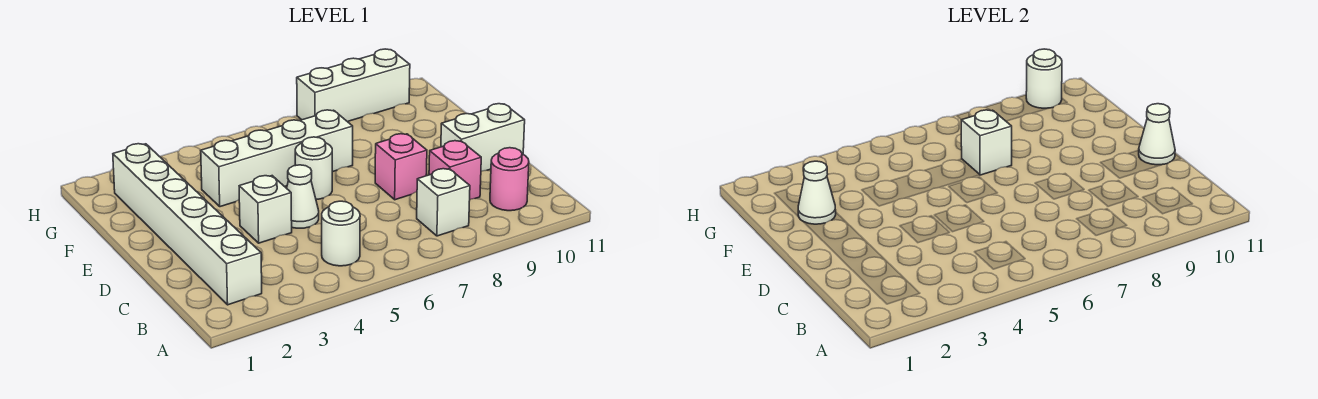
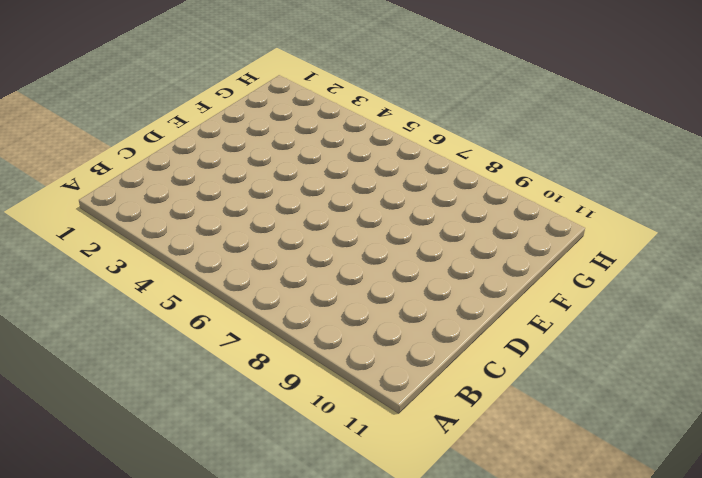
none -> white 1x6 brick [113,144,262,305]
none -> white 1x1 round brick [322,201,360,266]
none -> white 1x1 brick [417,169,470,236]

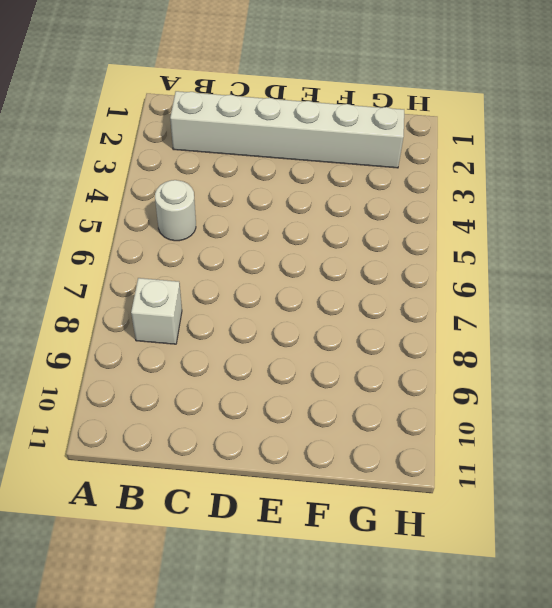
none -> pink 1x1 round brick [490,148,529,211]
none -> pink 1x1 brick [429,141,481,199]
none -> white 1x1 brick [239,176,292,243]

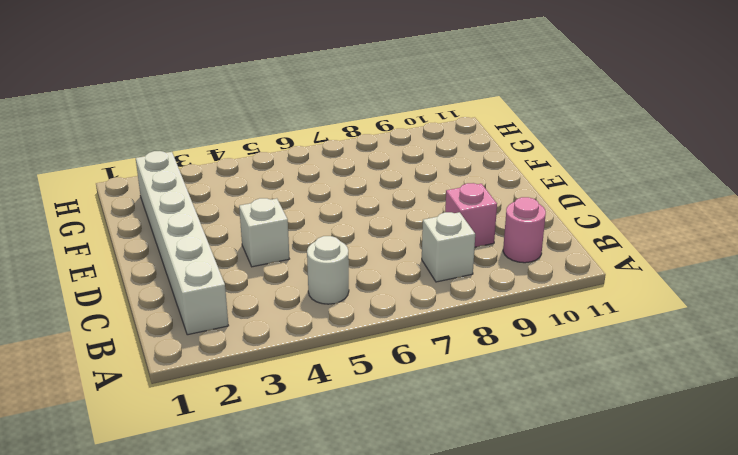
none -> white 1x1 cone [287,165,319,228]
none -> pink 1x1 brick [375,134,427,200]
none -> white 1x2 brick [441,104,525,171]

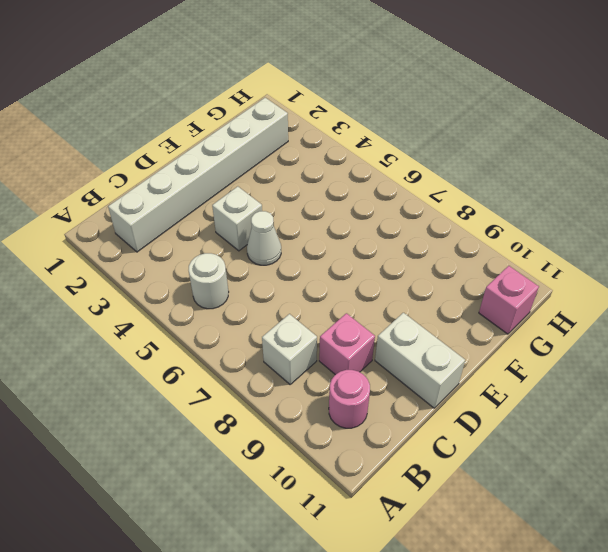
pink 1x1 brick [479,266,539,334] -> pink 1x1 brick moved to [375,134,427,200]
none -> white 1x1 round brick [295,137,332,199]
none -> white 1x4 brick [201,110,353,207]
none -> white 1x3 brick [297,49,410,122]

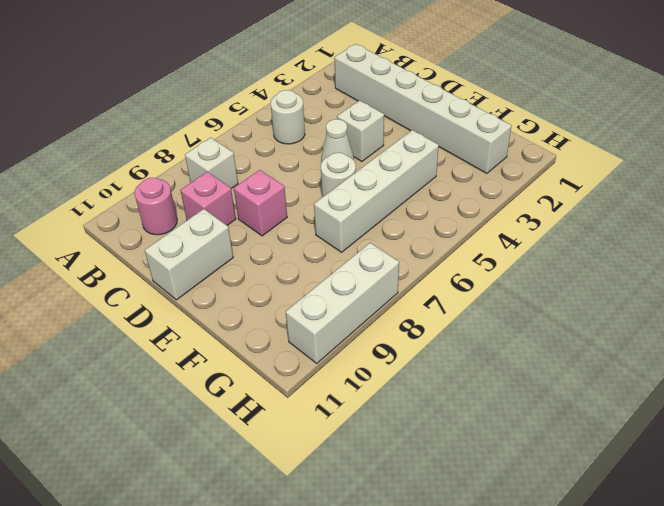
none -> white 1x1 cone [1139,104,1175,165]
none -> white 1x1 cone [798,161,836,224]
none -> white 1x1 brick [961,110,1012,175]

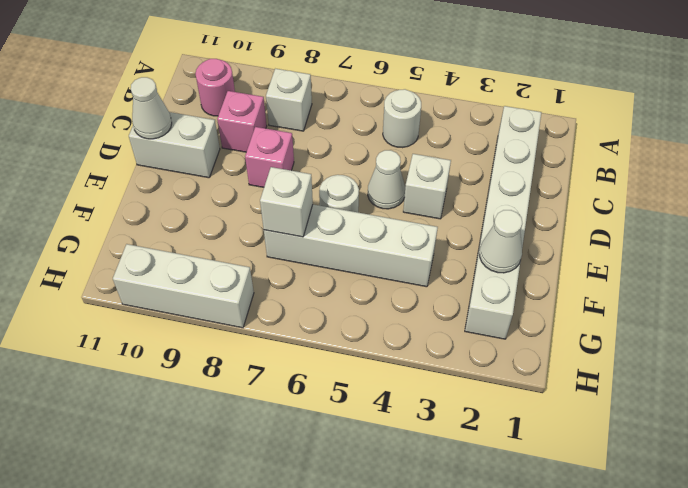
none -> white 1x1 round brick [1026,49,1062,108]

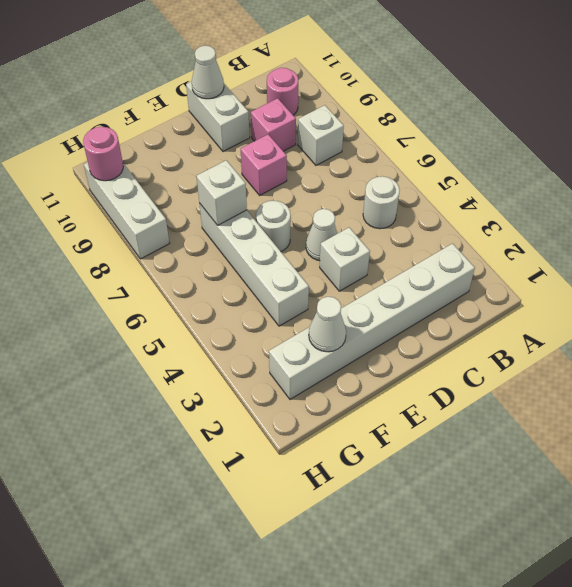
pink 1x1 round brick [83,127,123,181] -> white 1x1 round brick [1026,49,1062,108]

